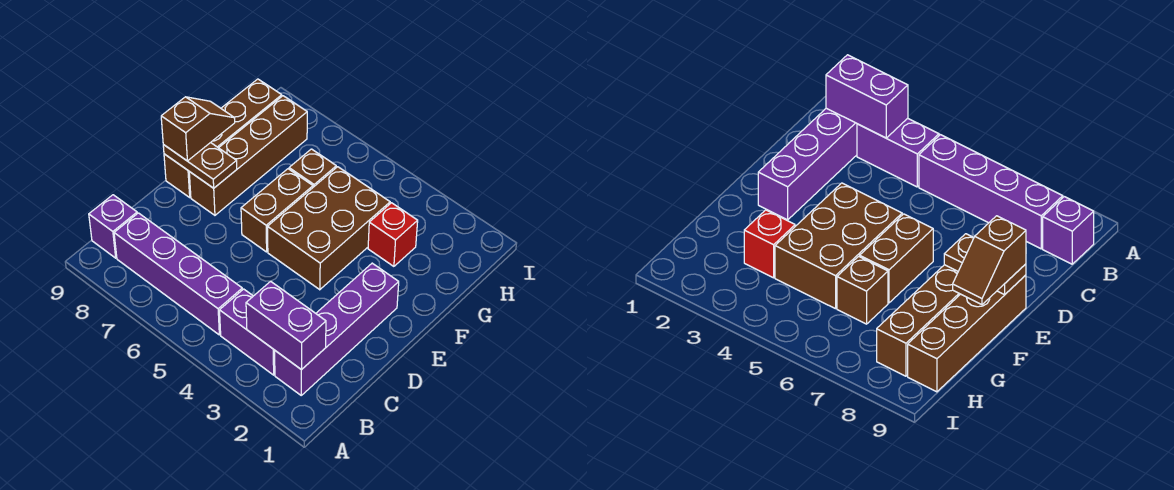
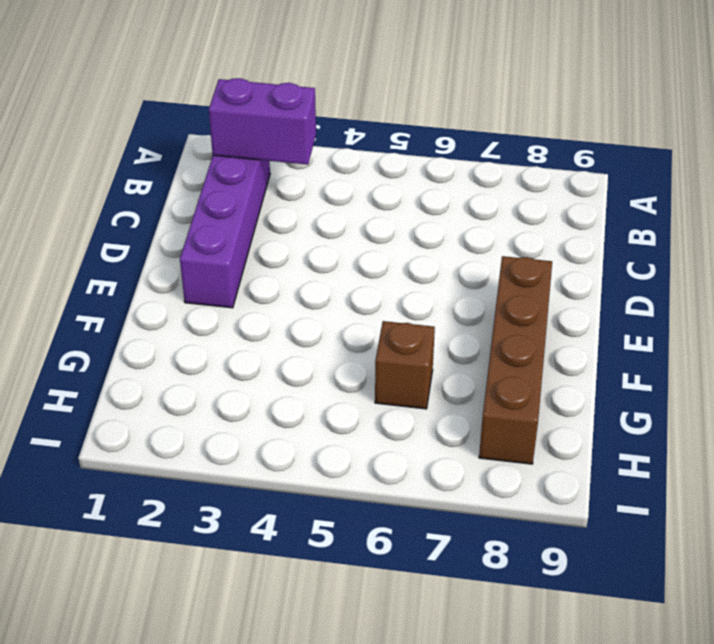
none -> purple 1x2 brick [220,289,275,375]
none -> purple 1x4 brick [114,213,242,335]
none -> purple 1x1 brick [89,195,137,258]

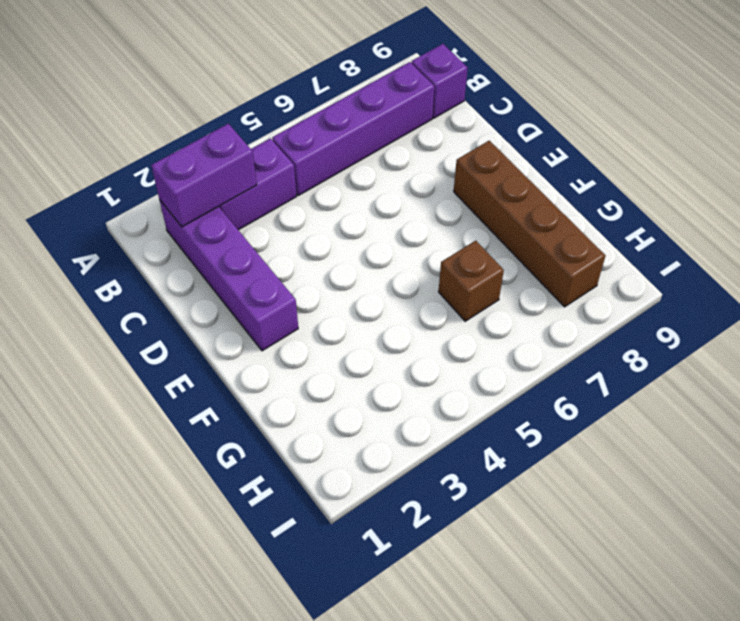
none -> brown 2x3 brick [268,167,390,290]
none -> brown 1x2 brick [241,169,313,252]
none -> brown 1x4 brick [164,79,282,197]

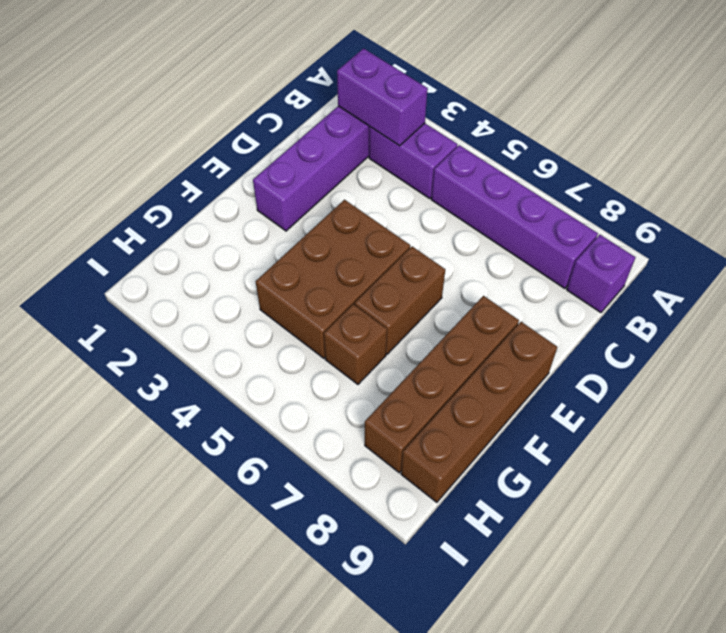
none -> red 1x1 brick [368,203,418,266]
none -> brown 1x2 plate [163,143,237,188]
none -> brown 1x2 slope [161,97,235,161]

